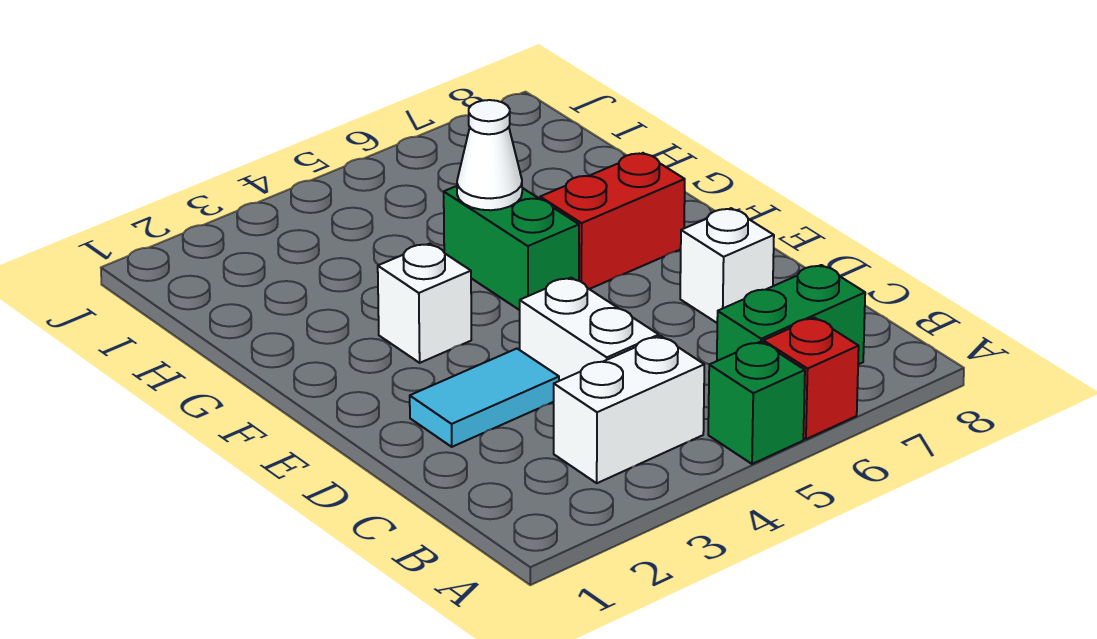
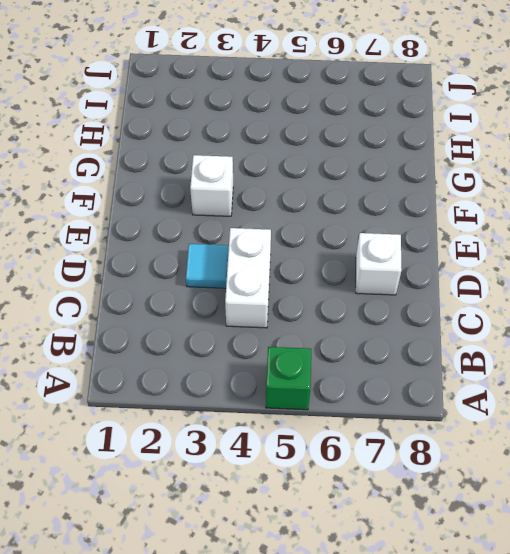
cyan 1x1 tile [186,244,229,288] -> cyan 1x2 tile [410,349,559,447]
none -> red 1x1 brick [763,318,859,439]
none -> white 1x2 brick [554,336,704,483]

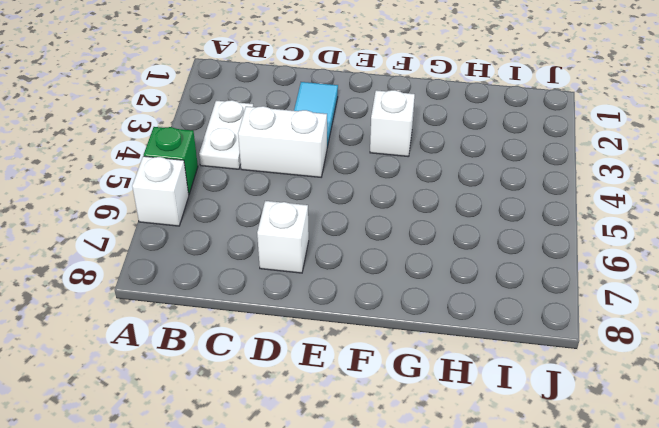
white 1x1 brick [132,156,189,226] -> red 1x1 brick [763,318,859,439]
white 1x2 plate [199,100,253,169] -> white 1x2 brick [554,336,704,483]
none -> green 1x2 brick [717,265,865,364]
none -> green 1x2 brick [444,186,579,310]

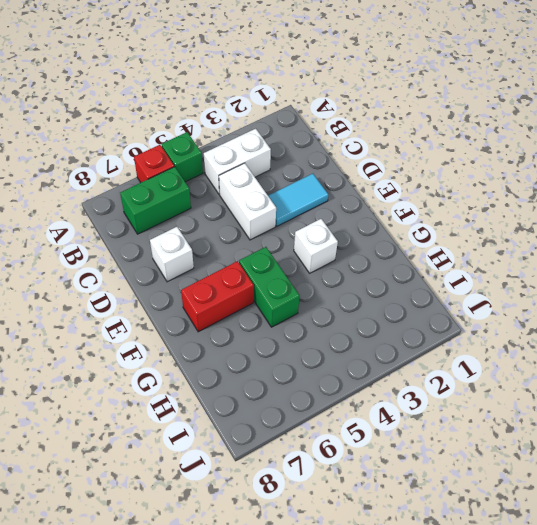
none -> white 1x1 cone [457,100,522,210]

